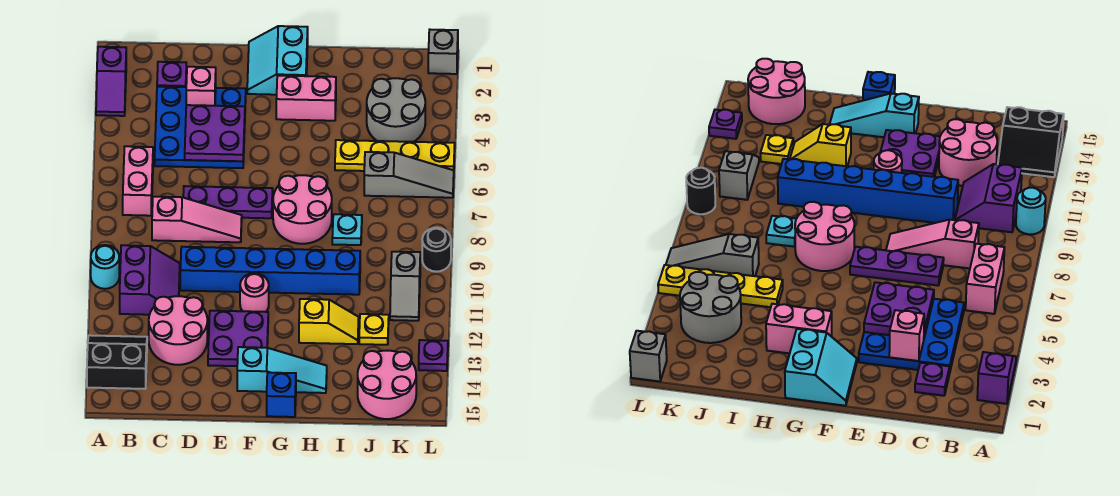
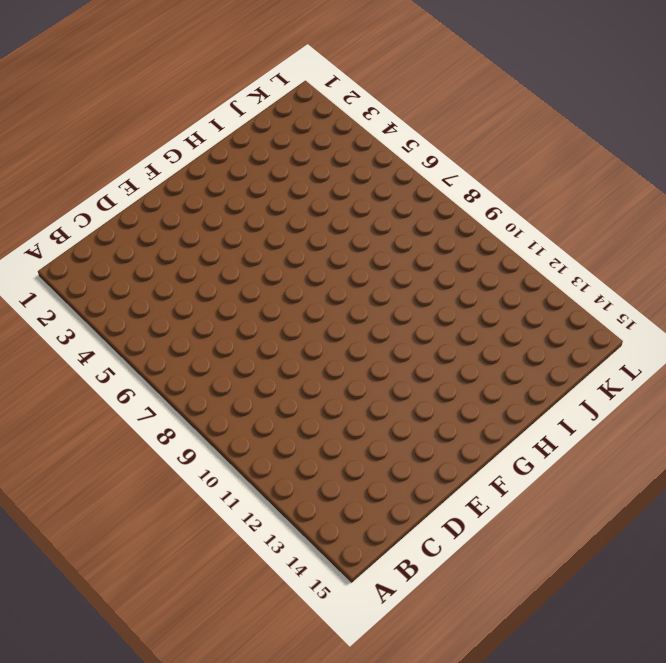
none -> purple 1x2 slope [96,47,126,116]
none -> cyan 1x1 round brick [91,245,119,289]
none -> black 2x2 slope [87,335,147,389]
none -> pink 1x2 brick [123,146,153,216]

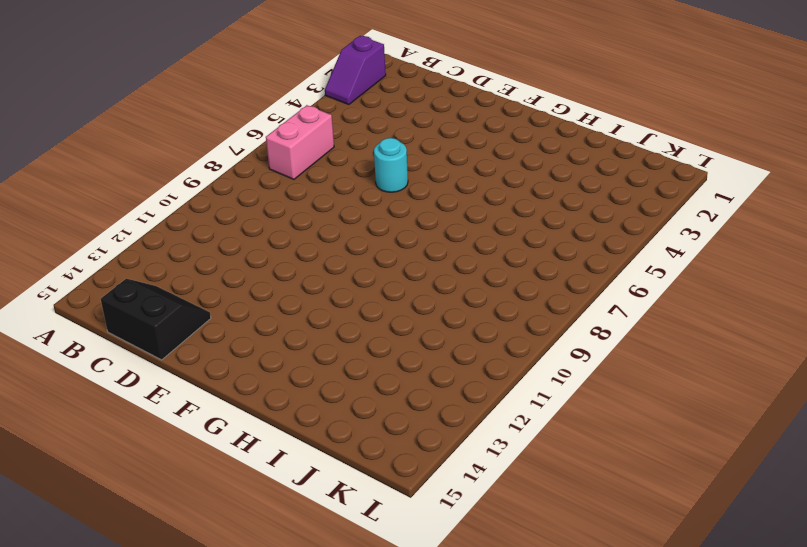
black 2x2 slope [101,279,211,360] -> black 2x2 slope moved to [87,335,147,389]
cyan 1x1 round brick [374,138,408,192] -> cyan 1x1 round brick moved to [91,245,119,289]
none -> purple 2x2 slope [120,245,180,315]
none -> purple 1x1 plate [157,62,186,87]
none -> blue 3x3 plate [155,86,246,168]
none -> pink 1x3 slope [152,197,242,242]

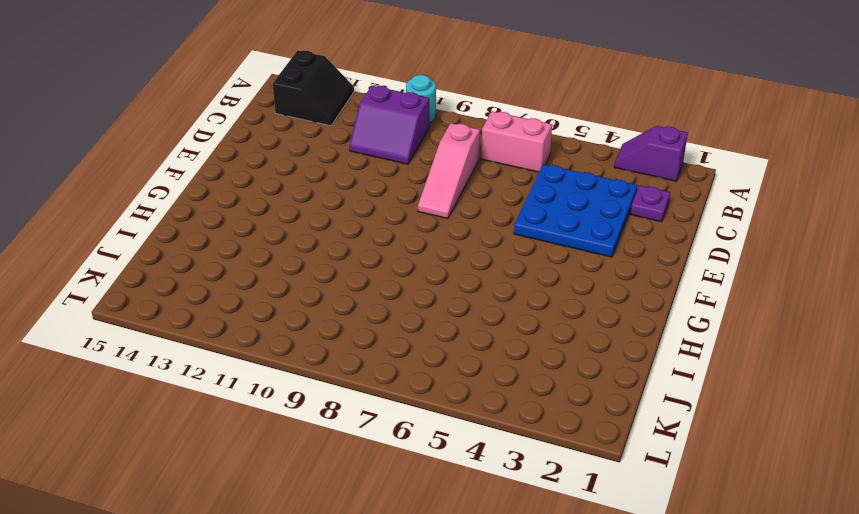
none -> pink 2x2 round brick [149,296,207,365]
none -> purple 1x3 plate [183,186,273,218]
none -> blue 1x6 brick [180,247,360,295]
none -> purple 2x2 plate [208,311,268,366]

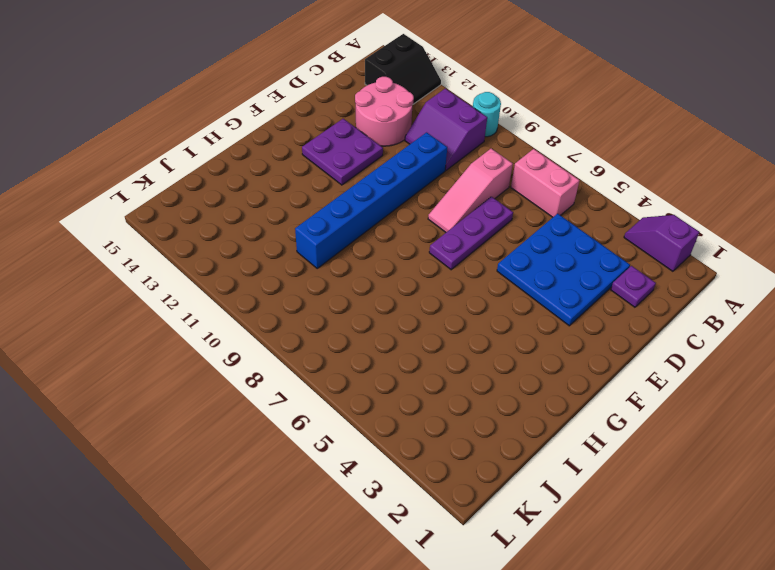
none -> cyan 2x2 slope [247,26,308,95]
none -> pink 1x1 round brick [240,273,269,312]
none -> cyan 1x3 slope [237,347,327,393]
none -> pink 1x2 brick [276,76,336,121]

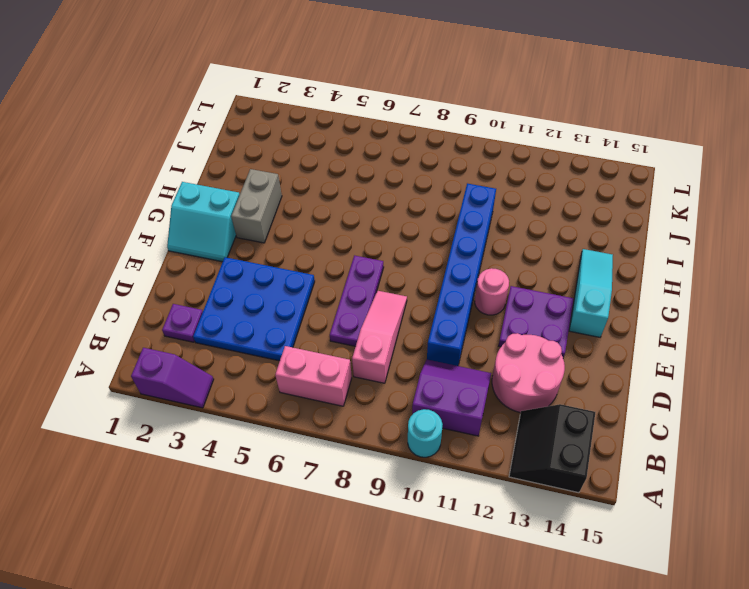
grey 1x2 brick [231,169,282,243] -> pink 1x2 brick [276,76,336,121]
none -> pink 2x2 round brick [273,175,332,244]
none -> blue 1x1 brick [267,373,296,417]
none -> yellow 1x2 slope [299,299,359,344]
none -> yellow 1x4 plate [335,140,455,171]

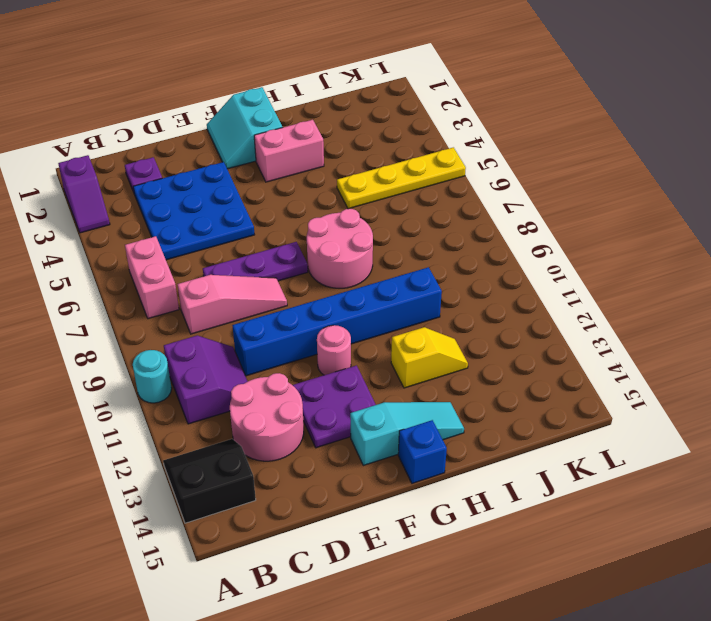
none -> cyan 1x1 plate [332,214,362,245]
none -> grey 2x2 round brick [367,78,425,142]
none -> grey 1x3 slope [364,152,454,198]
none -> yellow 1x1 plate [359,314,389,345]

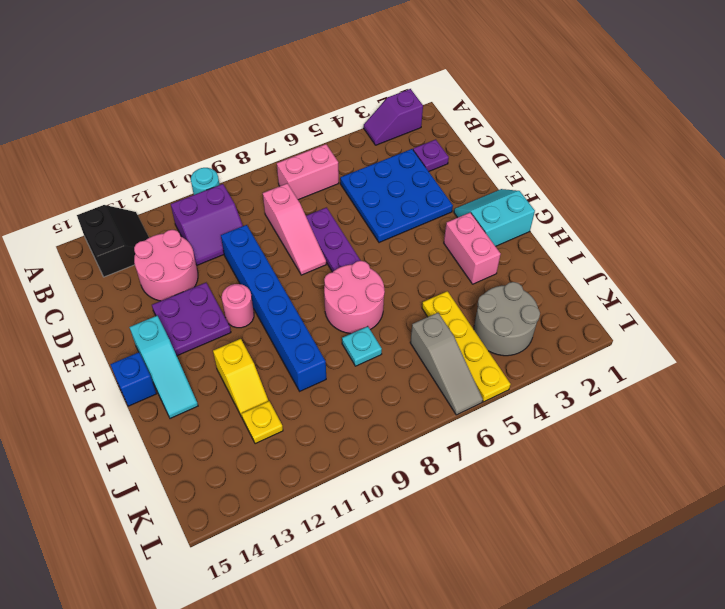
none -> pink 2x2 round brick [358,351,416,419]
none -> grey 1x2 slope [390,252,420,321]
none -> grey 1x1 brick [428,30,458,74]
none -> black 1x1 round brick [422,228,451,272]

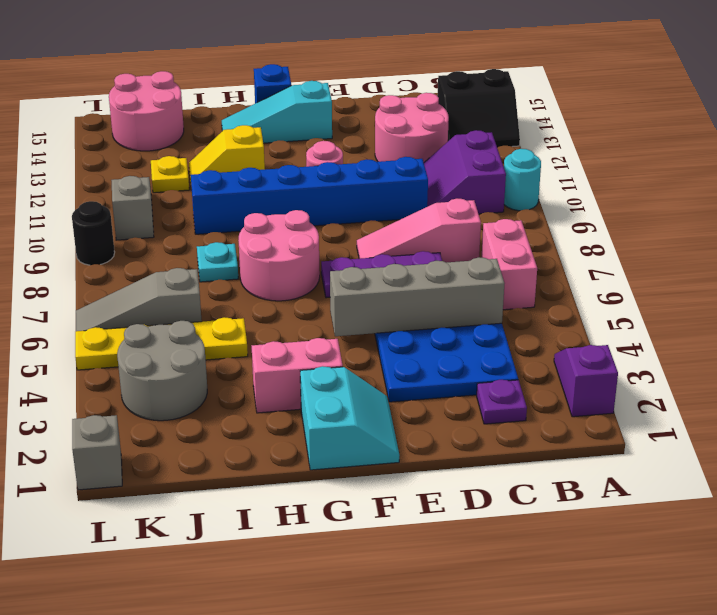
grey 1x4 brick [330,257,504,336] -> purple 2x2 plate [185,105,245,161]
none -> purple 2x2 plate [208,311,268,366]
none -> purple 1x1 plate [419,340,448,371]
none -> pink 1x1 brick [186,67,216,106]

